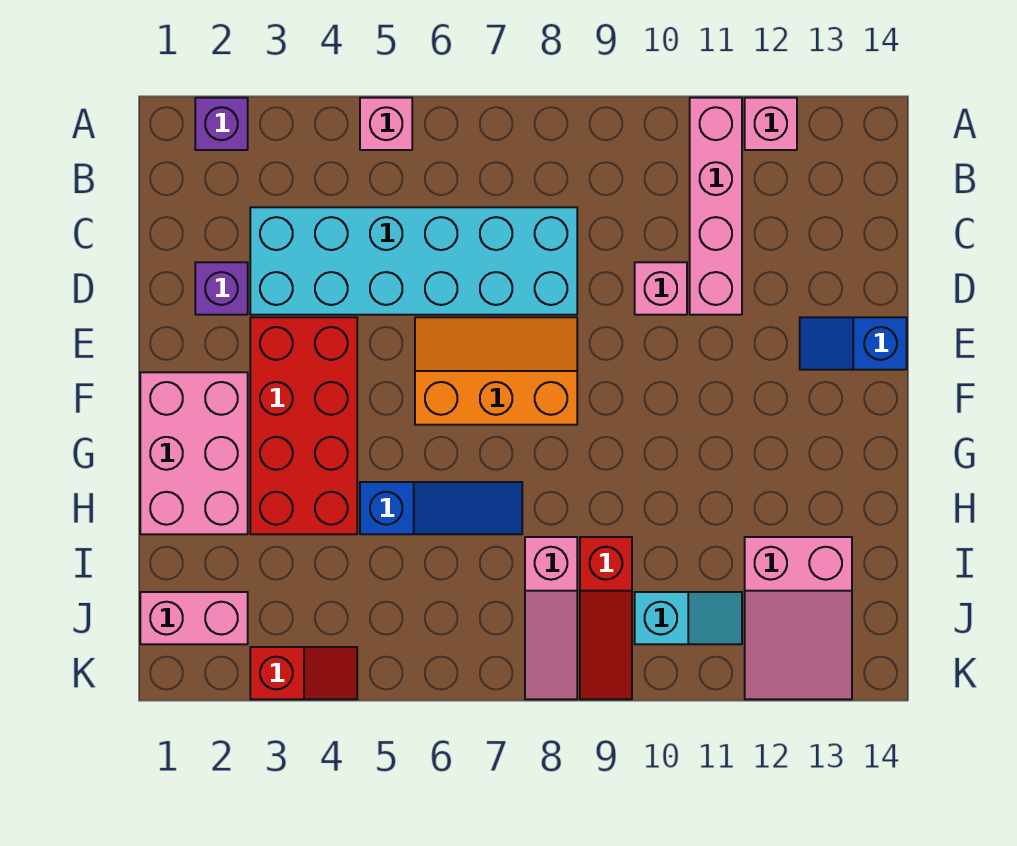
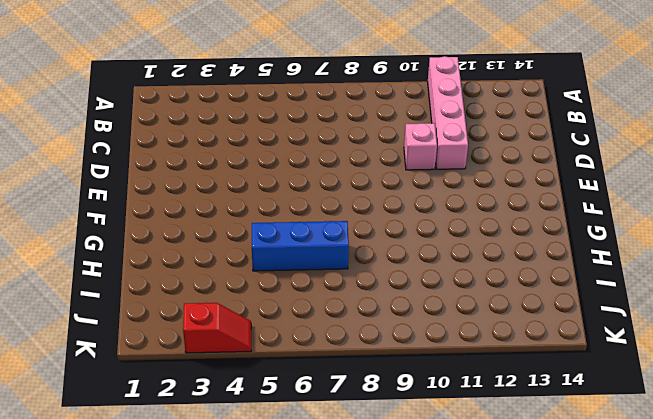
blue 1x3 brick [252,221,349,271] -> blue 1x3 slope [360,482,522,534]
none -> purple 1x1 brick [195,98,248,150]
none -> pink 1x1 brick [360,98,412,150]
none -> pink 1x1 brick [745,98,797,150]

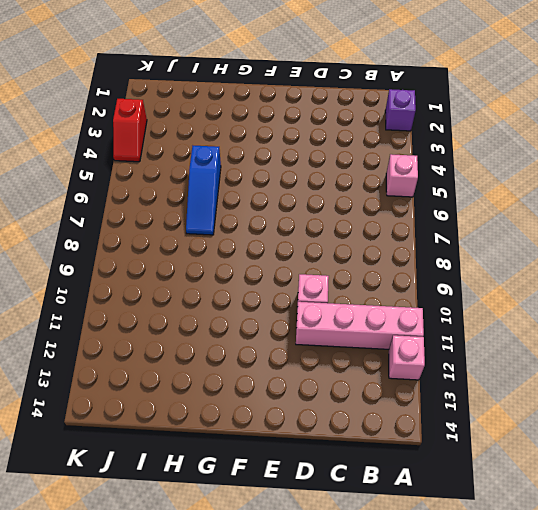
none -> cyan 2x6 brick [250,207,577,315]
none -> purple 1x1 brick [195,262,248,315]
none -> red 2x4 brick [250,317,357,534]

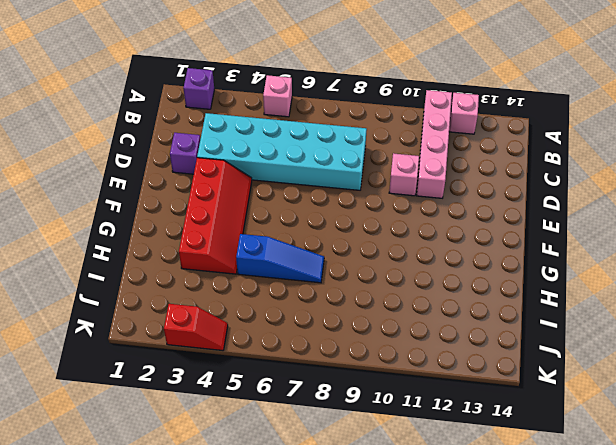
red 2x4 slope [179,158,252,274] -> red 2x4 brick [250,317,357,534]
none -> orange 2x3 slope [415,317,577,425]
none -> blue 1x2 slope [800,317,907,370]
none -> pink 2x3 brick [140,372,248,534]

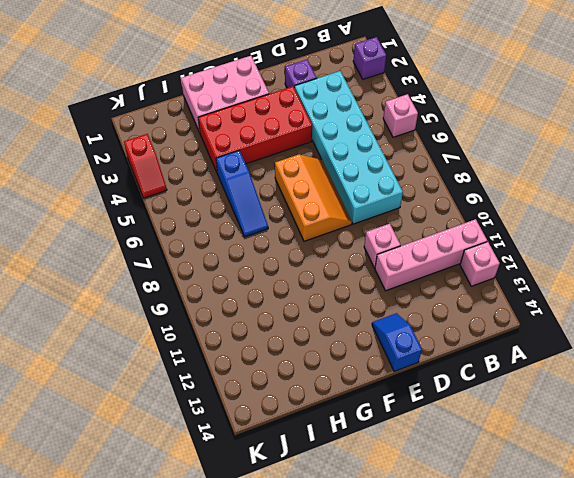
none -> pink 1x3 slope [525,537,577,699]
none -> red 1x3 slope [580,537,632,699]
none -> pink 2x3 slope [745,537,852,699]

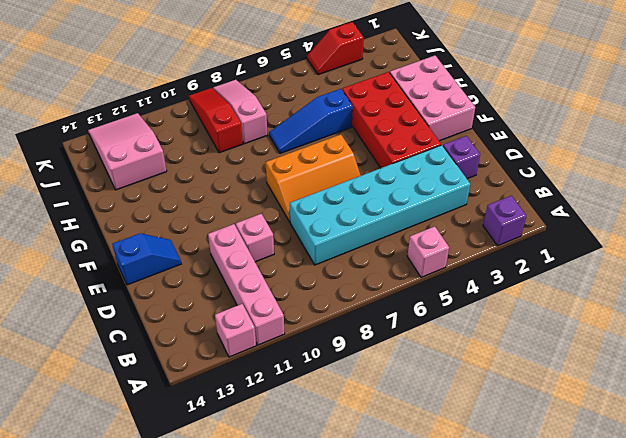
none -> pink 1x2 brick [140,592,248,644]
none -> cyan 1x2 slope [635,592,742,644]

